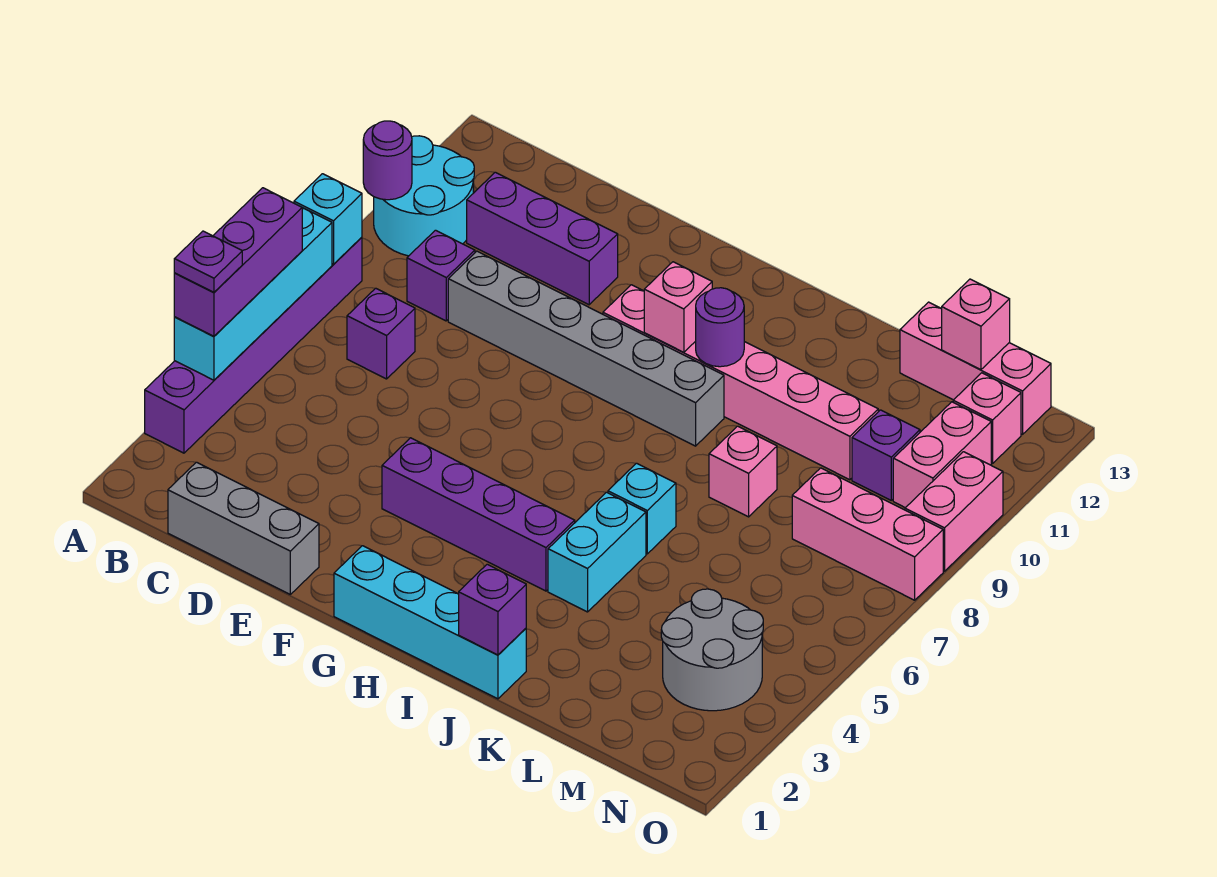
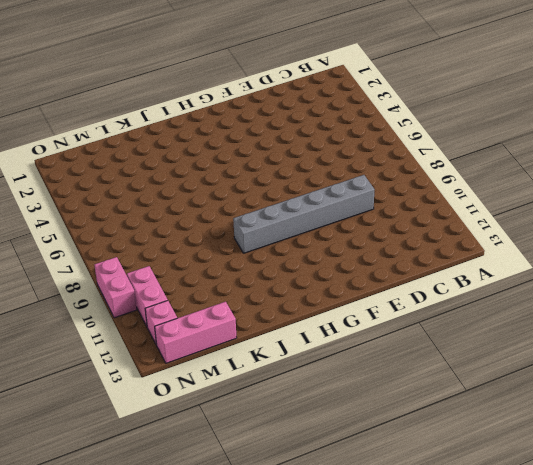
none -> purple 1x6 brick [145,237,362,453]
none -> cyan 2x2 round brick [374,136,474,256]
none -> grey 1x3 brick [168,462,319,594]

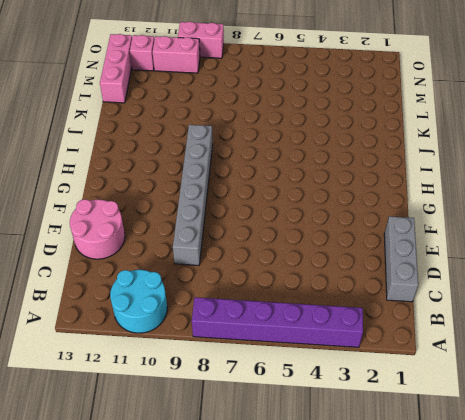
pink 2x2 round brick [70,199,125,259] -> none
none -> purple 1x1 brick [347,288,415,379]
none -> purple 1x1 brick [407,230,475,321]
none -> purple 1x3 brick [467,172,618,305]

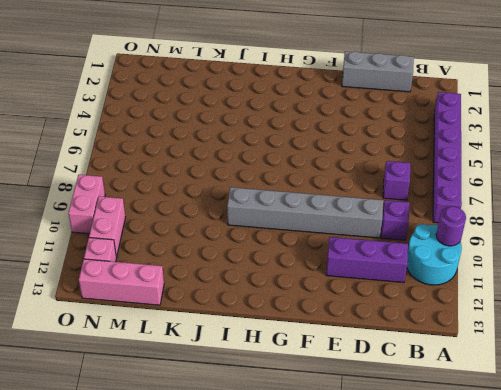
none -> purple 1x4 brick [382,438,575,591]
none -> cyan 1x4 brick [334,546,526,699]
none -> pink 1x6 brick [603,285,878,480]

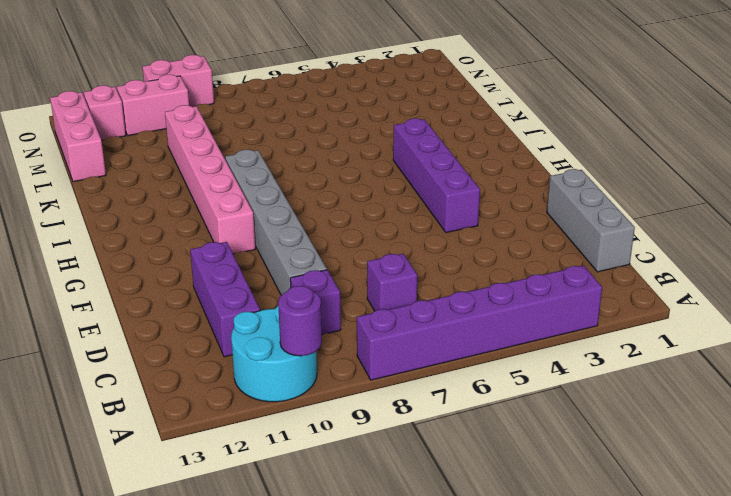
none -> cyan 1x4 brick [334,546,526,699]
none -> cyan 1x2 brick [548,492,646,612]
none -> cyan 1x1 brick [608,463,676,554]

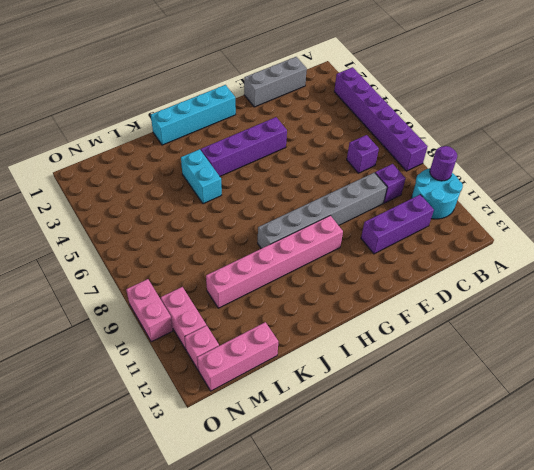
none -> cyan 1x1 brick [608,463,676,554]
none -> pink 1x1 brick [709,426,777,517]
none -> grey 2x2 round brick [661,589,763,711]

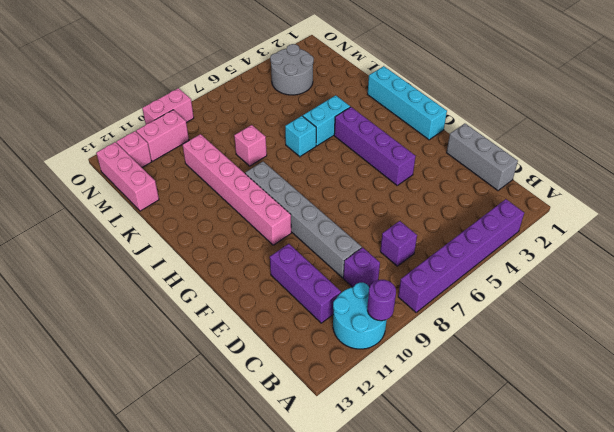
none -> pink 1x3 brick [792,468,943,600]
none -> purple 1x1 brick [852,410,920,500]
none -> cyan 1x4 brick [174,208,332,380]

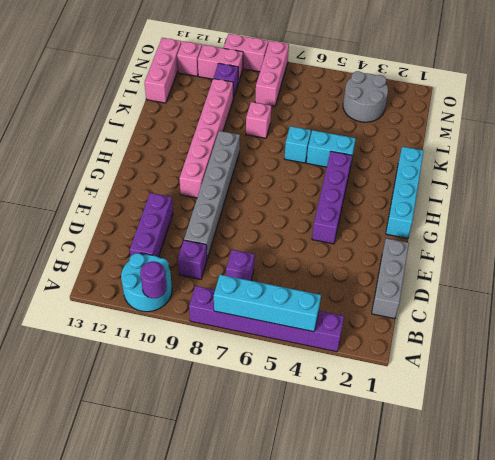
none -> cyan 1x1 brick [294,174,362,264]
none -> pink 1x1 brick [644,262,712,353]
none -> purple 1x1 round brick [696,288,744,367]

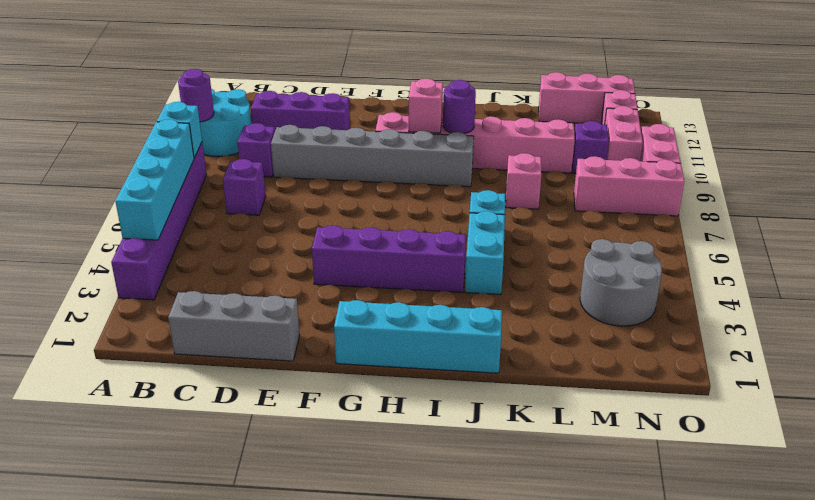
none -> purple 1x1 brick [459,564,526,655]
none -> pink 1x1 brick [942,279,1010,370]
none -> purple 1x3 brick [174,188,302,336]

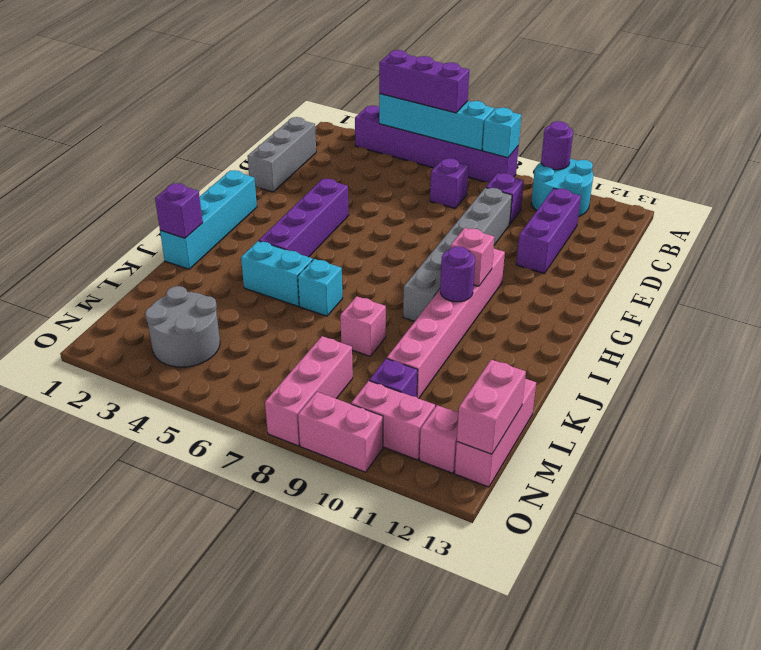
pink 1x2 brick [457,360,526,454] -> pink 1x1 brick [942,279,1010,370]
none -> purple 1x1 plate [174,231,242,292]

